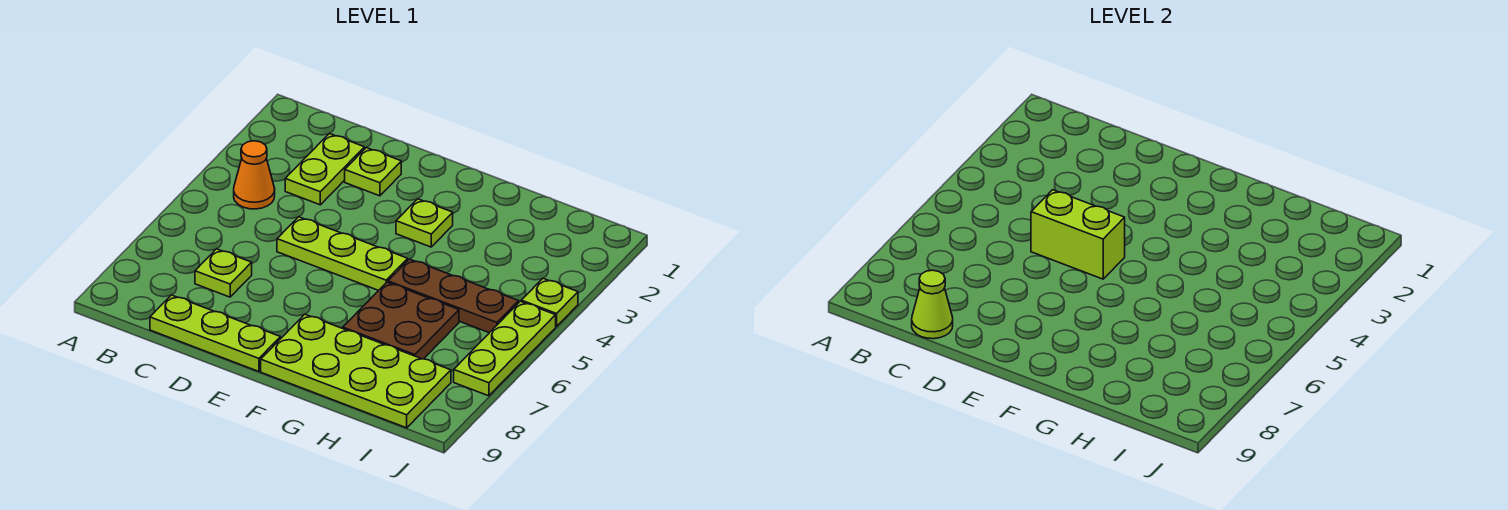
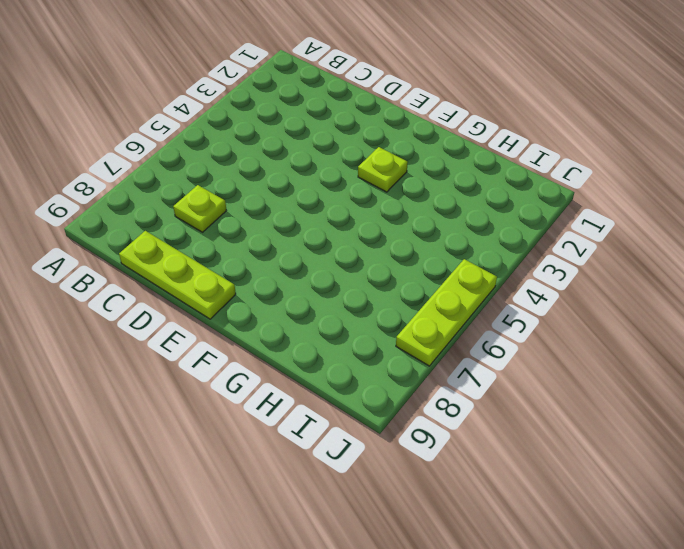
none -> orange 1x1 cone [234,141,275,209]
none -> lime 1x2 plate [285,133,364,205]
none -> lime 1x1 plate [345,148,401,196]

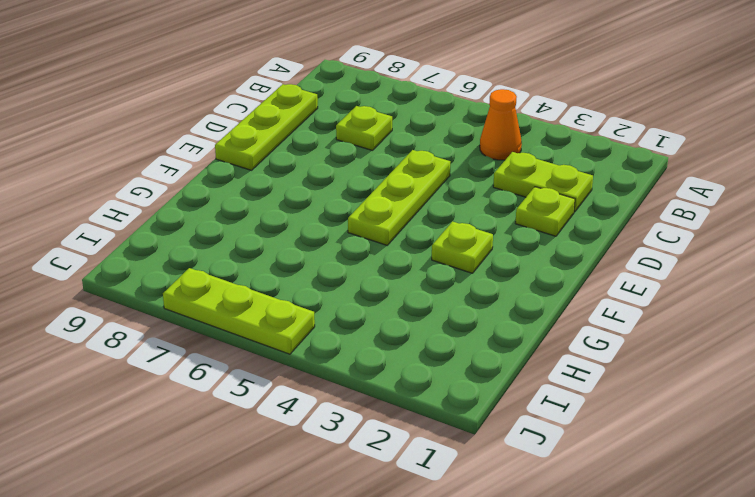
none -> lime 2x4 plate [261,314,451,428]
none -> brown 1x3 plate [388,259,519,333]
none -> brown 2x2 plate [343,282,459,359]

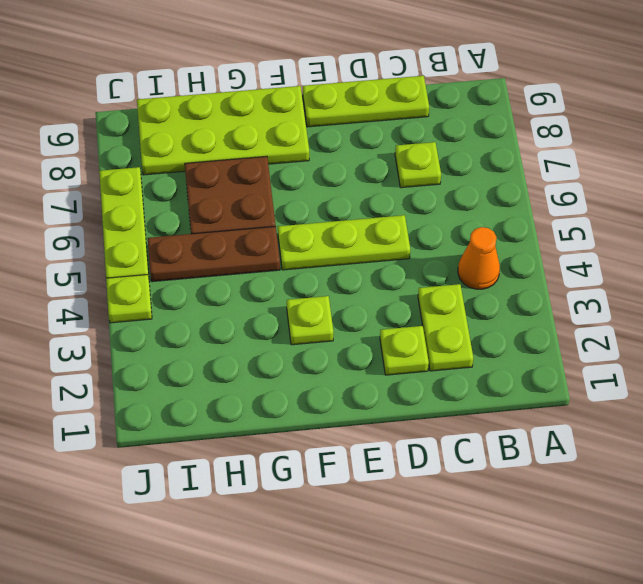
none -> lime 1x1 cone [912,270,953,339]
none -> lime 1x2 brick [1031,190,1125,279]

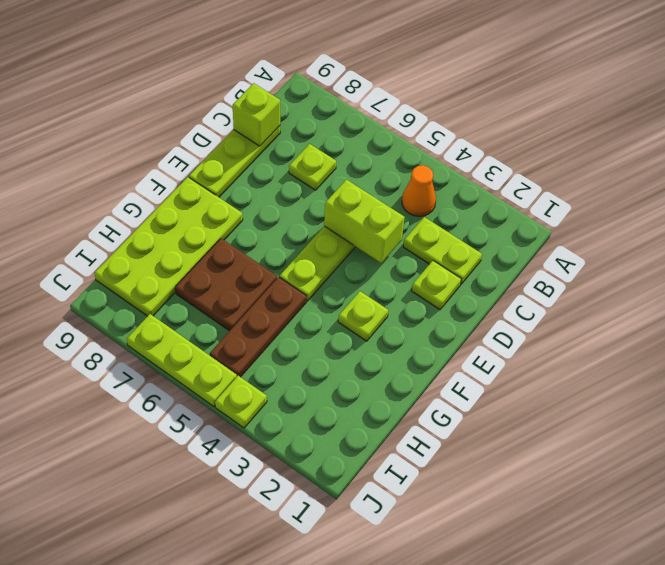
lime 1x1 brick [233,83,280,146] -> lime 1x1 cone [912,270,953,339]
lime 1x2 brick [324,180,405,263] -> lime 1x2 brick turned to [1031,190,1125,279]

